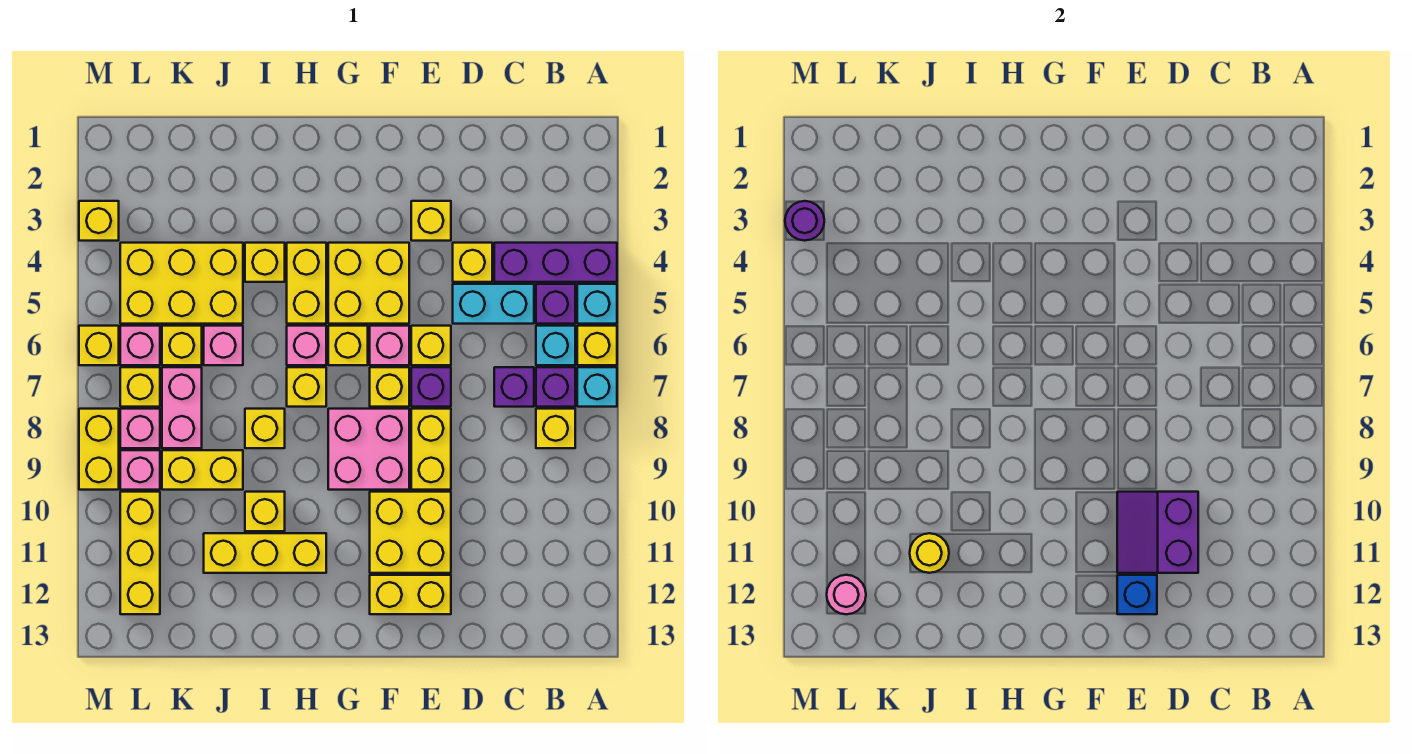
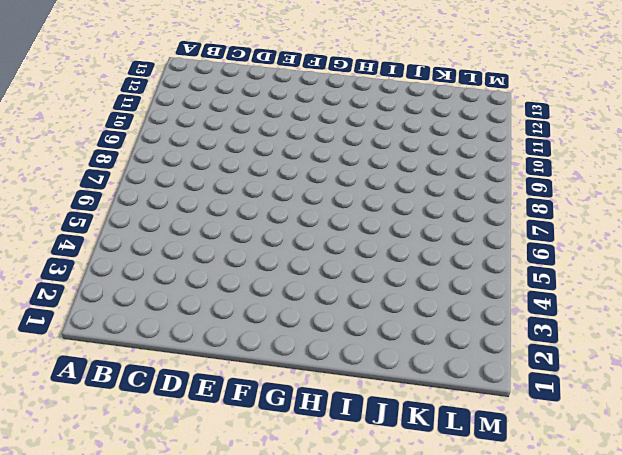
none -> purple 1x3 brick [494,243,617,282]
none -> cyan 1x1 brick [577,284,617,324]
none -> yellow 1x1 brick [577,326,617,365]
none -> cyan 1x1 brick [577,367,617,407]

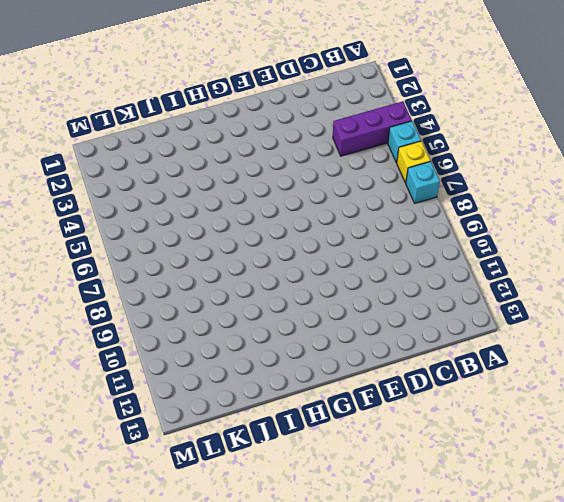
none -> purple 1x1 brick [536,284,575,324]
none -> cyan 1x1 brick [536,326,575,365]
none -> purple 1x1 brick [536,367,575,407]
none -> yellow 1x1 brick [536,409,575,448]

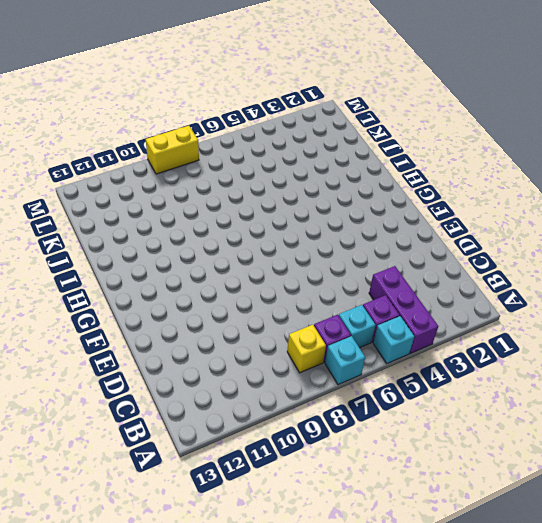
none -> yellow 1x1 brick [577,326,617,365]
none -> cyan 1x2 brick [453,284,534,324]
none -> purple 1x1 brick [494,367,534,407]
none -> yellow 1x1 brick [453,243,492,282]

